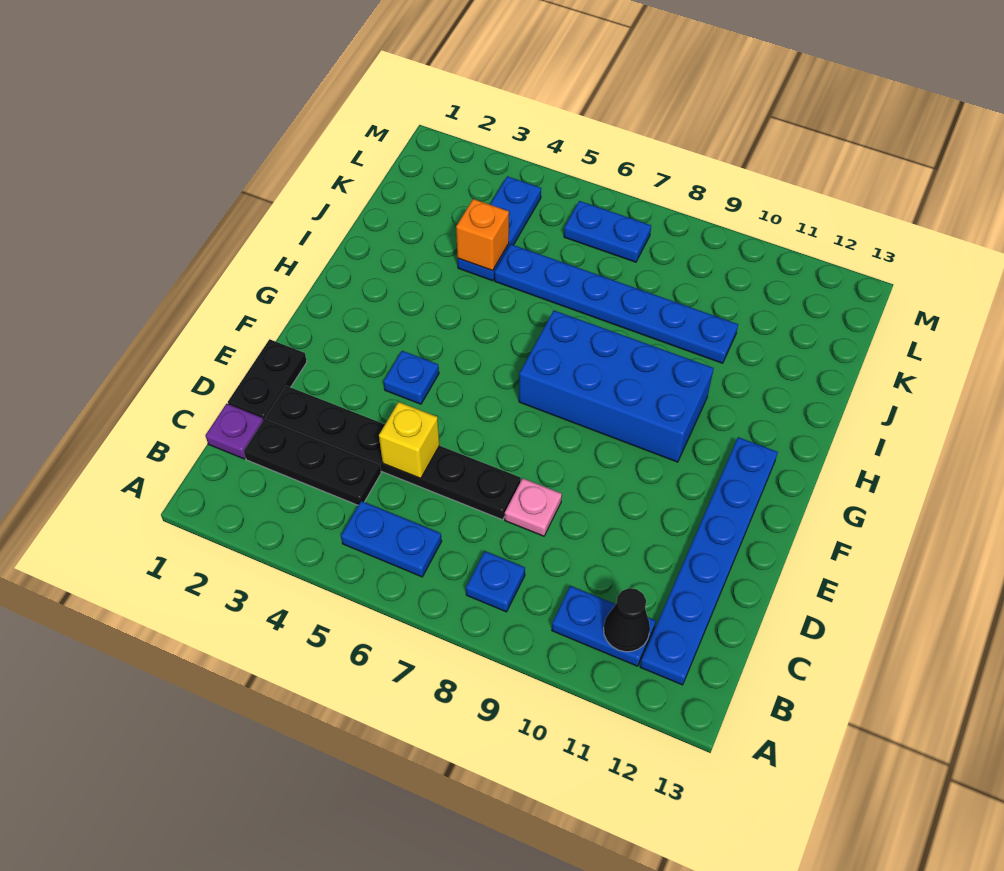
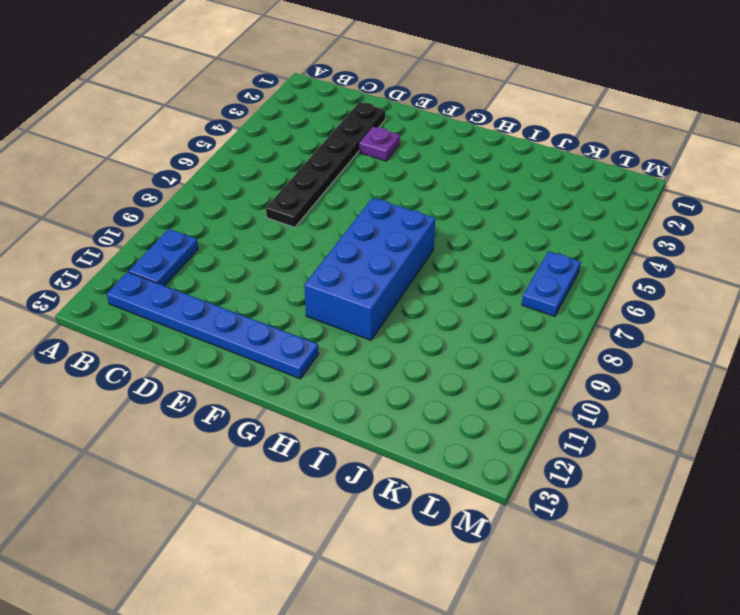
purple 1x1 plate [359,127,400,161] -> purple 1x1 plate moved to [205,404,263,459]
none -> blue 1x2 plate [341,501,442,577]
none -> blue 1x1 plate [466,551,525,612]
none -> black 1x3 plate [244,419,381,505]

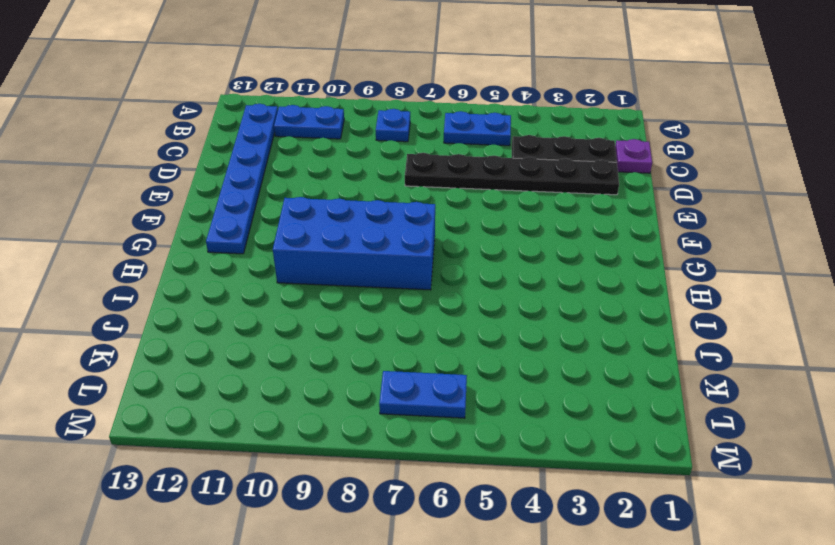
none -> black 1x2 plate [228,339,307,420]
none -> pink 1x1 plate [505,478,562,536]
none -> blue 1x1 plate [384,351,439,404]

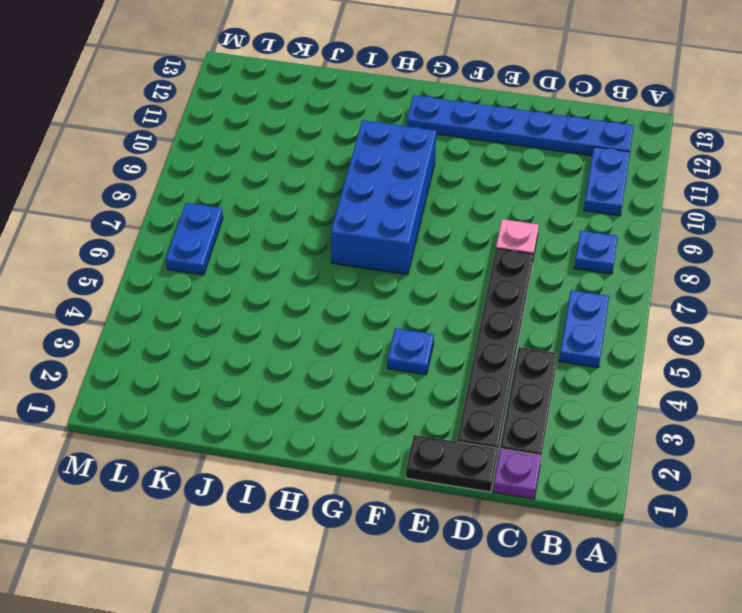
none -> blue 1x3 plate [458,176,541,281]
none -> blue 1x6 plate [495,244,738,363]
none -> black 1x1 cone [604,588,650,652]

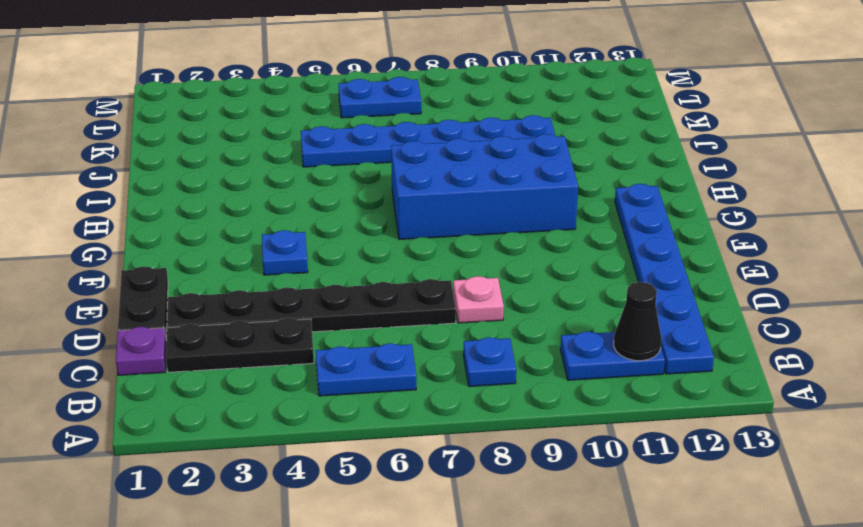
none -> blue 1x3 plate [458,176,541,281]
none -> yellow 1x1 brick [379,402,440,479]
none -> orange 1x1 brick [456,199,509,271]

